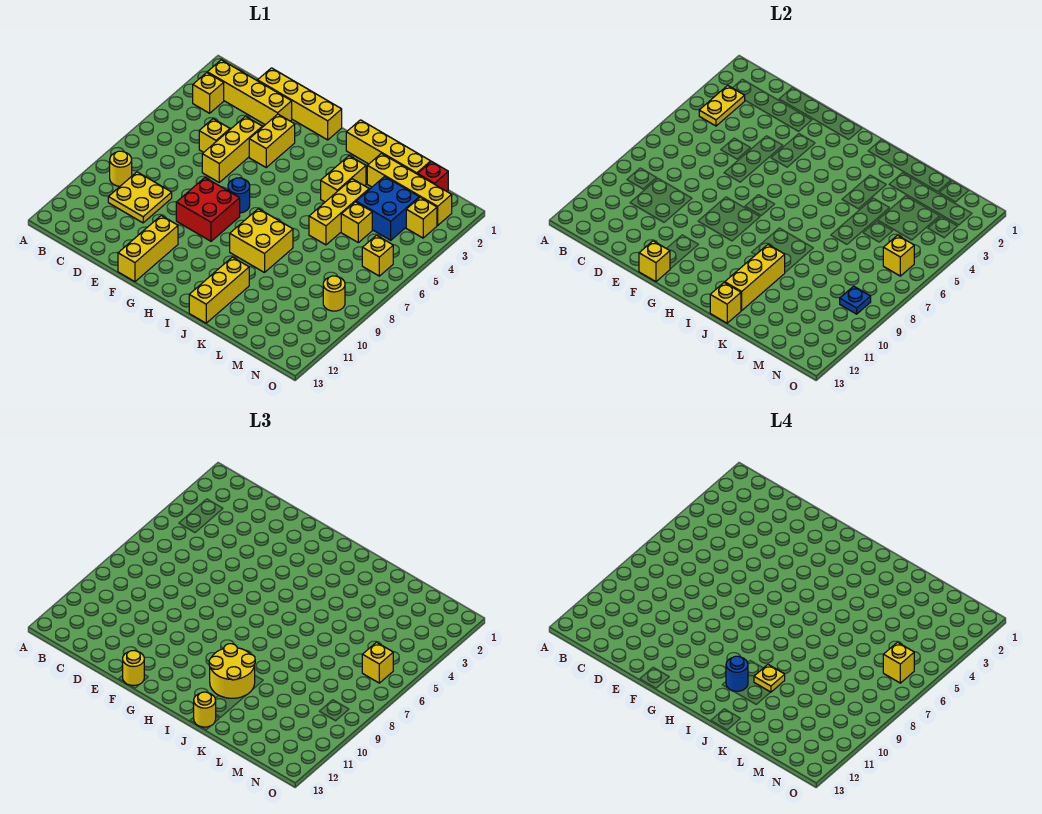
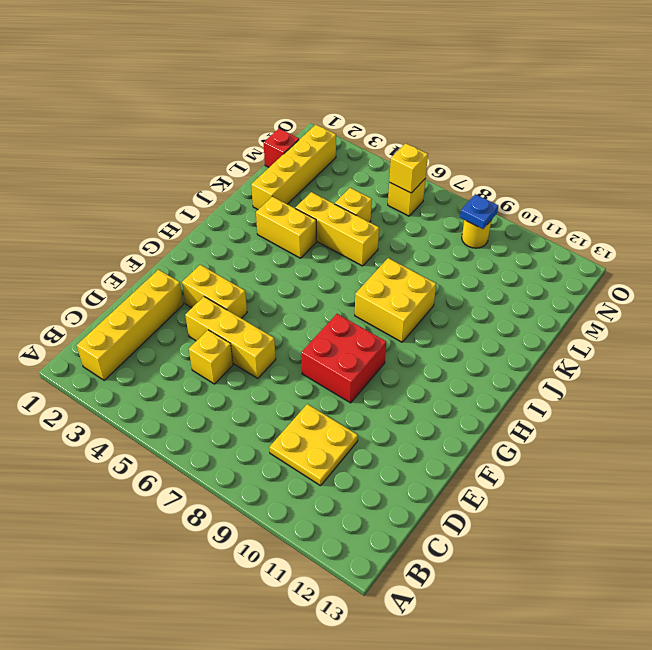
none -> yellow 1x1 brick [193,73,224,113]
none -> yellow 1x1 round brick [110,151,132,186]
none -> yellow 1x4 brick [258,68,342,140]
none -> yellow 1x3 brick [118,216,178,282]

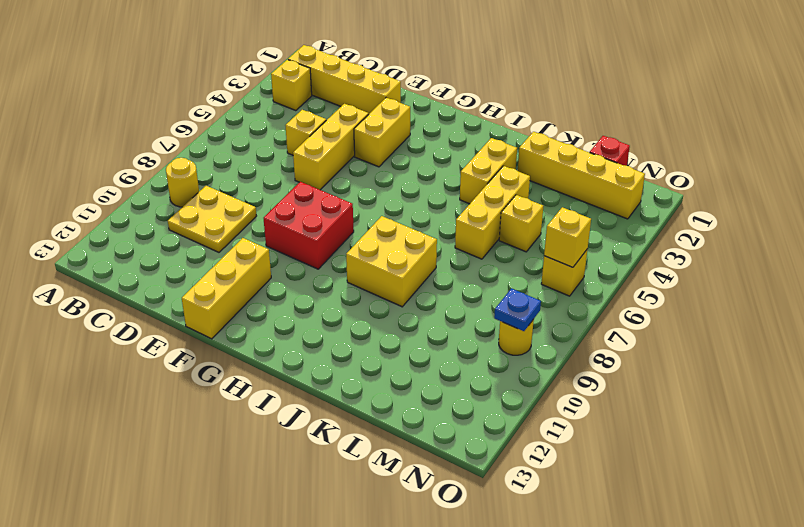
none -> yellow 1x4 brick [258,68,342,140]
none -> blue 1x1 round brick [228,178,250,213]
none -> yellow 1x4 brick [346,120,431,174]
none -> yellow 1x3 brick [189,257,249,323]

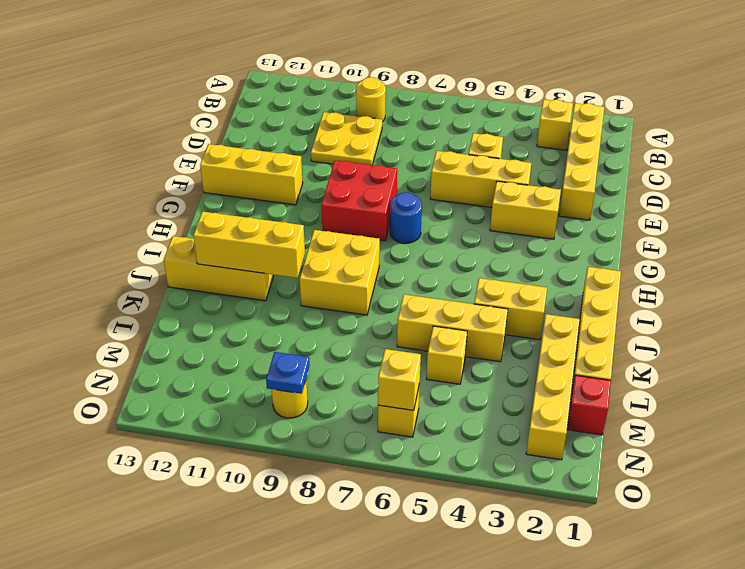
none -> yellow 1x4 brick [258,68,342,140]
none -> blue 2x2 brick [356,177,419,240]
none -> yellow 1x1 brick [406,197,437,238]
none -> yellow 1x2 plate [699,85,745,126]

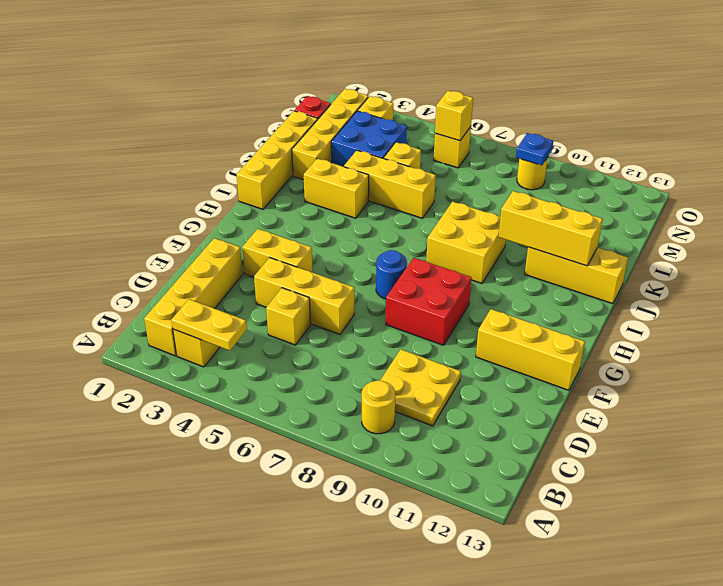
none -> yellow 1x4 brick [258,68,342,140]
none -> yellow 1x1 brick [639,241,670,282]
none -> yellow 1x1 brick [710,282,741,323]
none -> yellow 1x1 round brick [123,651,144,686]

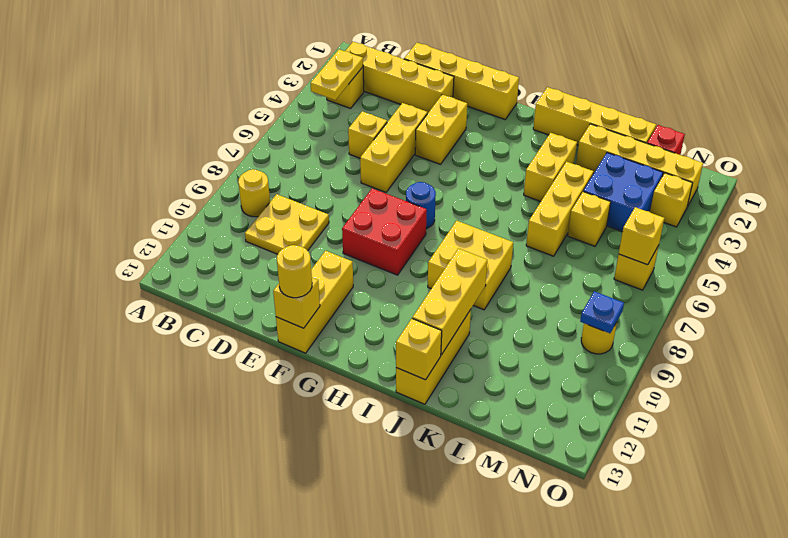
none -> yellow 2x2 round brick [209,644,255,698]
none -> yellow 1x1 round brick [194,692,216,727]
none -> yellow 1x1 brick [362,642,393,683]
none -> blue 1x1 round brick [726,656,748,691]

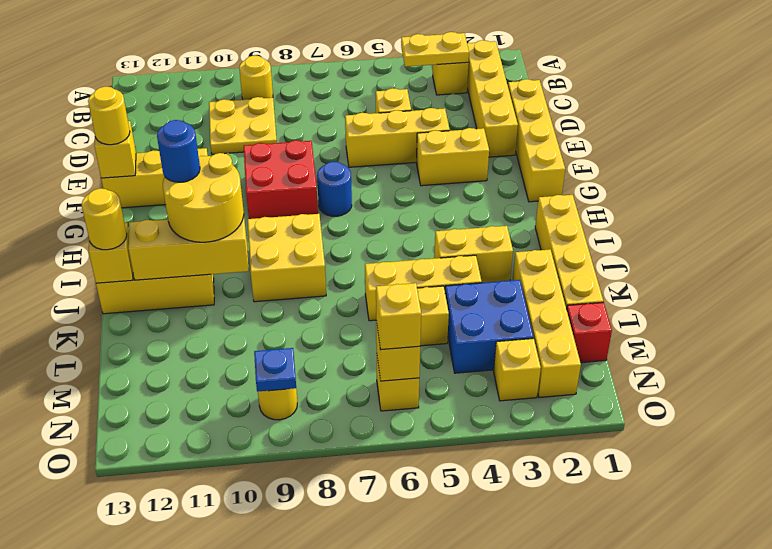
none -> yellow 1x1 plate [754,665,785,692]
none -> yellow 1x1 brick [883,642,914,683]

